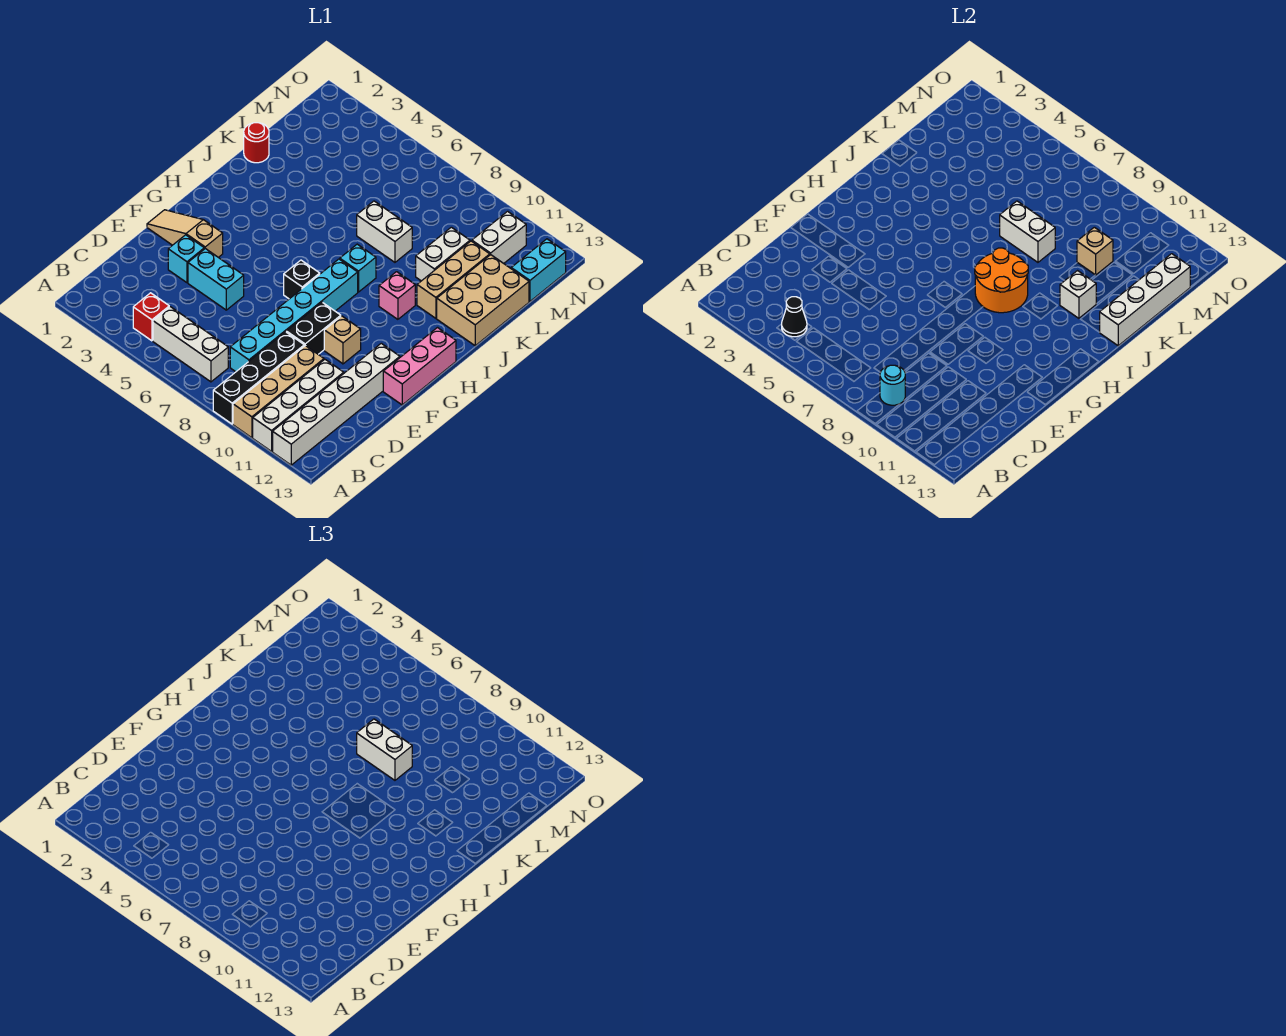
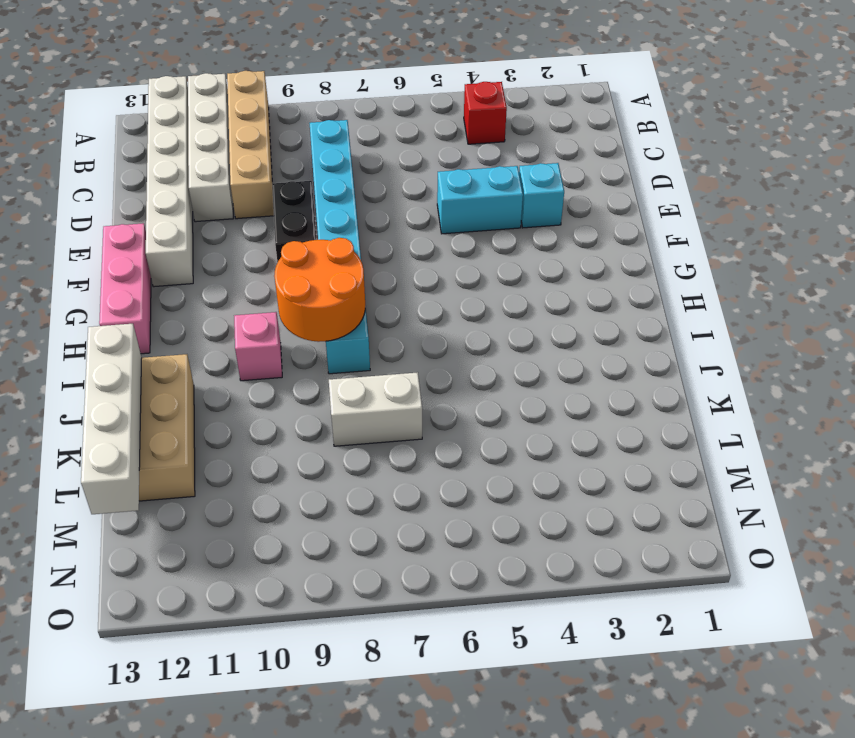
none -> black 1x4 brick [213,332,304,424]
none -> white 1x3 brick [153,307,228,382]
none -> tan 1x3 slope [147,210,223,257]
none -> tan 1x1 brick [324,316,361,364]

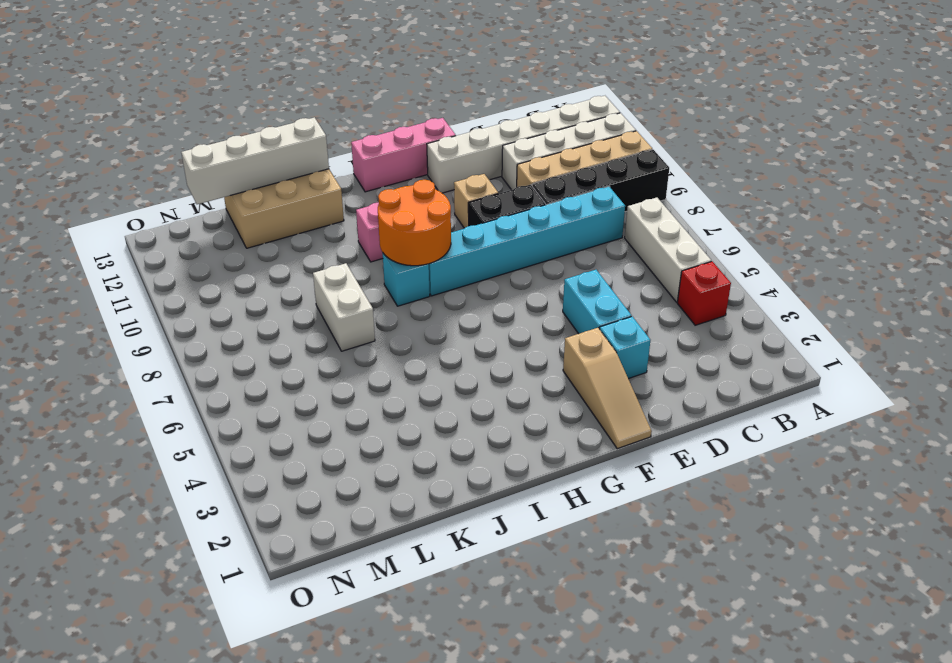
none -> black 1x1 brick [284,260,320,299]
none -> tan 1x3 brick [417,241,490,318]
none -> red 1x1 round brick [244,123,269,163]
none -> white 1x2 brick [416,227,470,281]

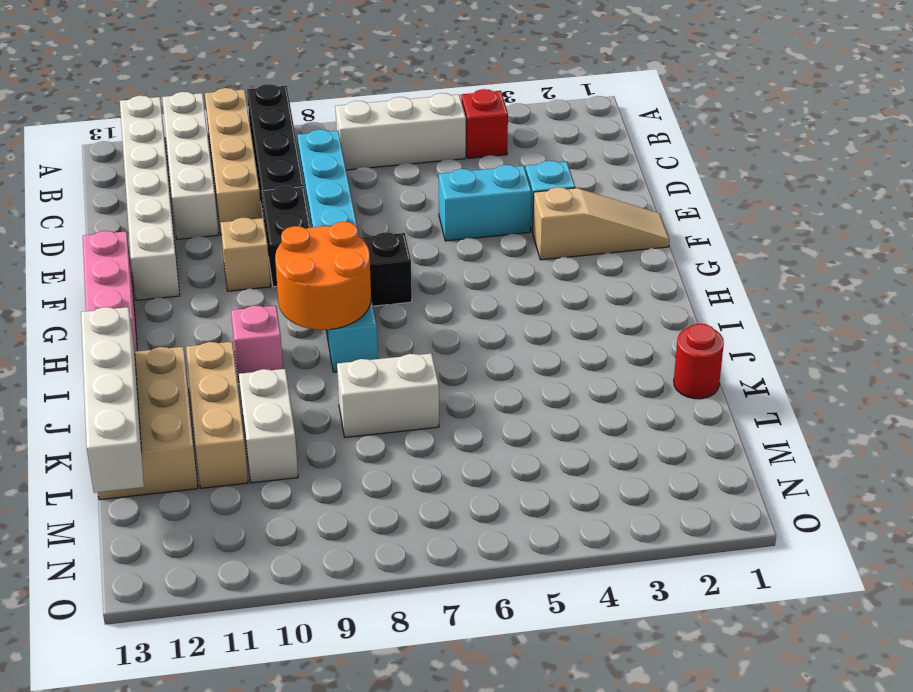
none -> white 1x2 brick [472,211,526,263]
none -> cyan 1x2 brick [511,239,566,301]
none -> black 1x1 cone [782,297,807,337]
none -> cyan 1x1 round brick [880,365,905,405]

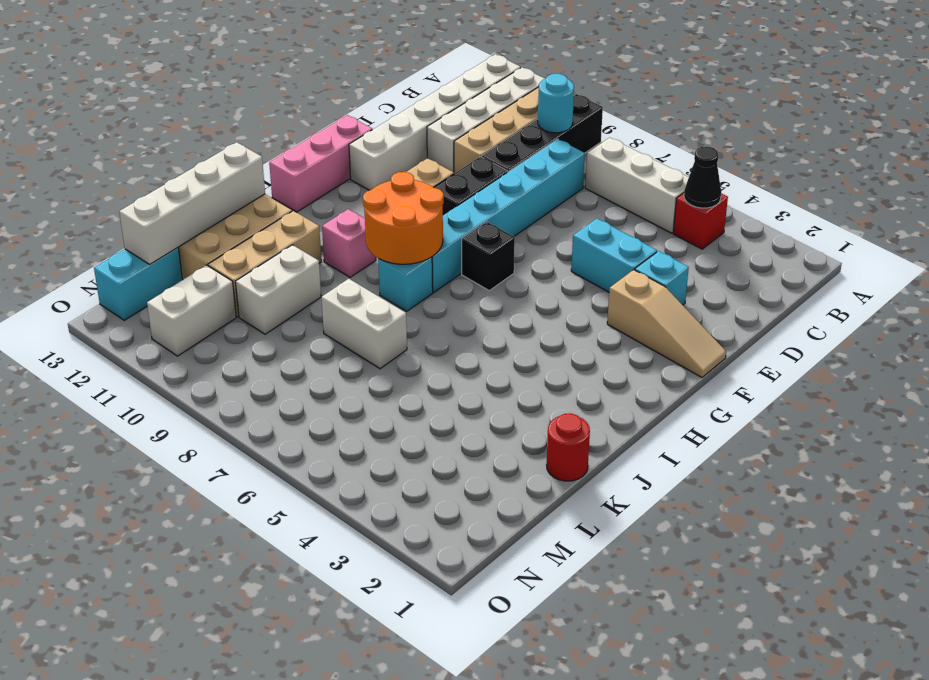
none -> white 1x1 brick [1060,271,1096,318]
none -> white 1x2 brick [1000,201,1055,262]
none -> tan 1x1 brick [1077,227,1113,275]
none -> white 1x2 brick [357,719,412,780]

